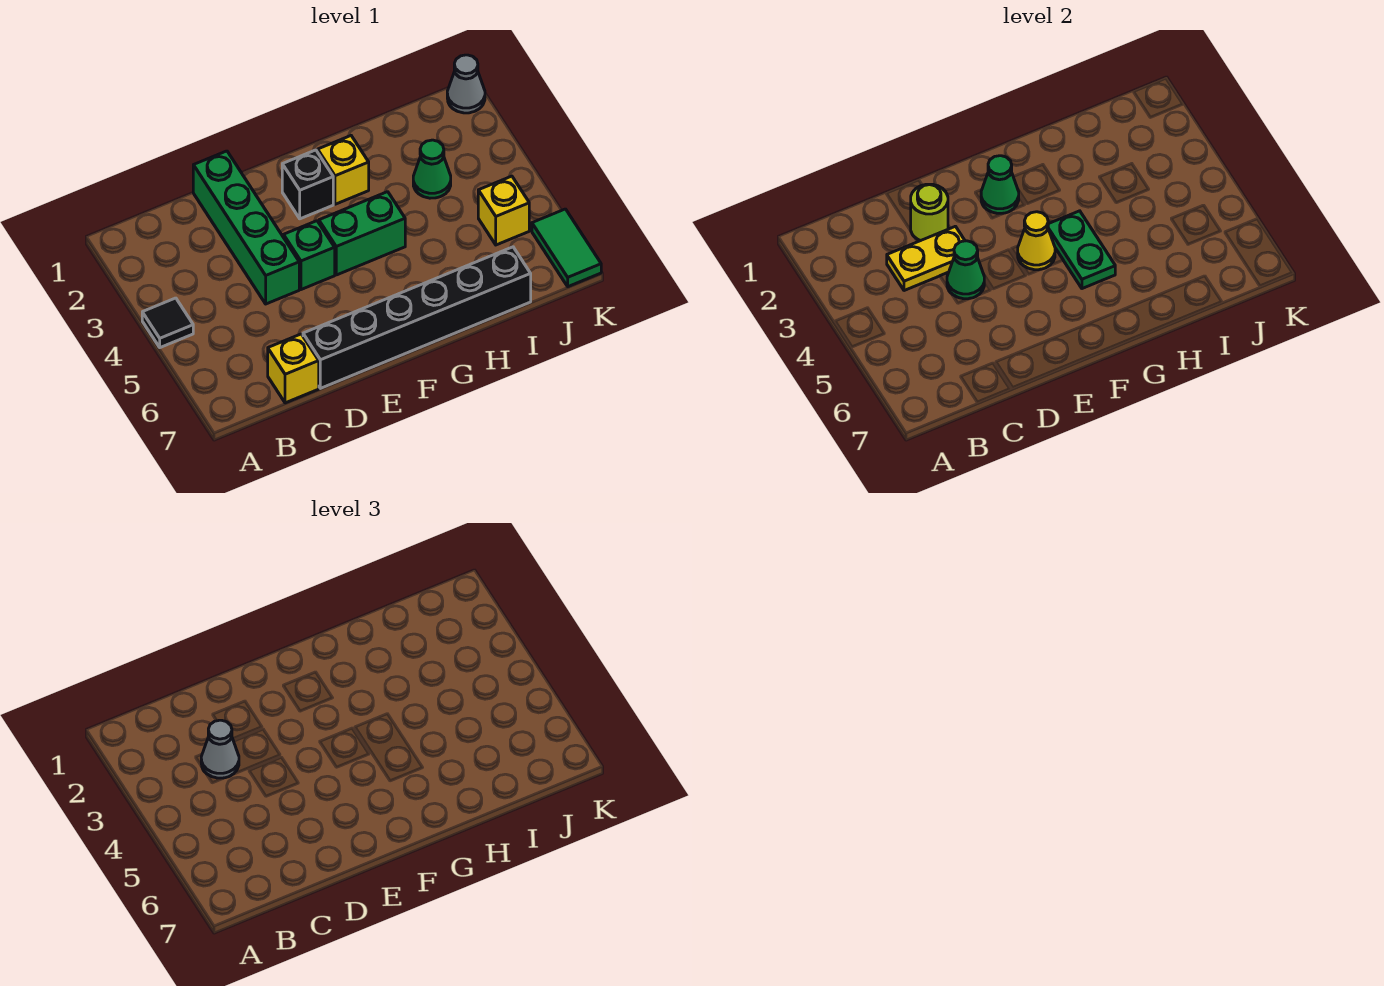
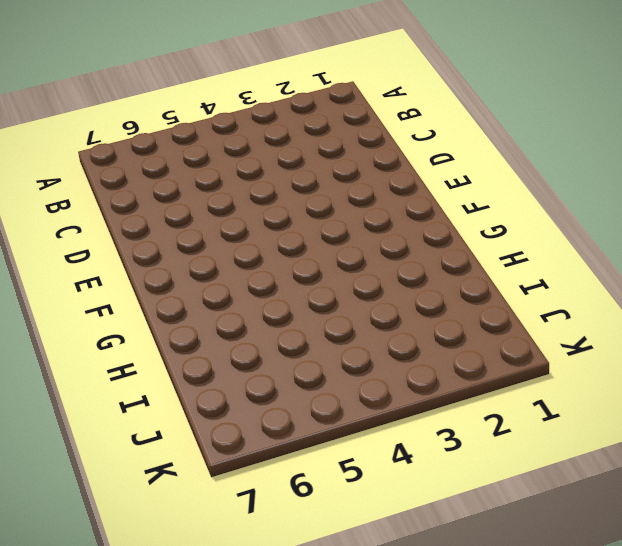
none -> black 1x1 tile [142,298,193,348]
none -> yellow 1x1 brick [268,334,319,403]
none -> green 1x4 brick [193,151,299,304]

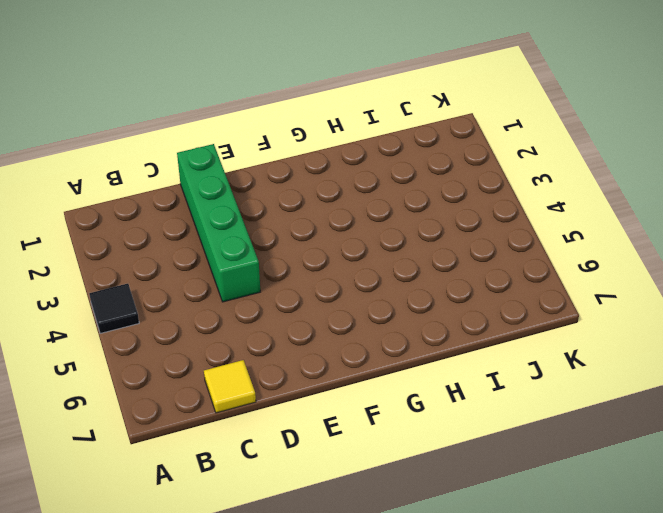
yellow 1x1 tile [204,360,256,413] -> yellow 1x1 brick [268,334,319,403]
none -> black 1x6 brick [303,247,531,388]
none -> green 1x1 brick [284,221,335,290]
none -> black 1x1 brick [282,150,333,219]

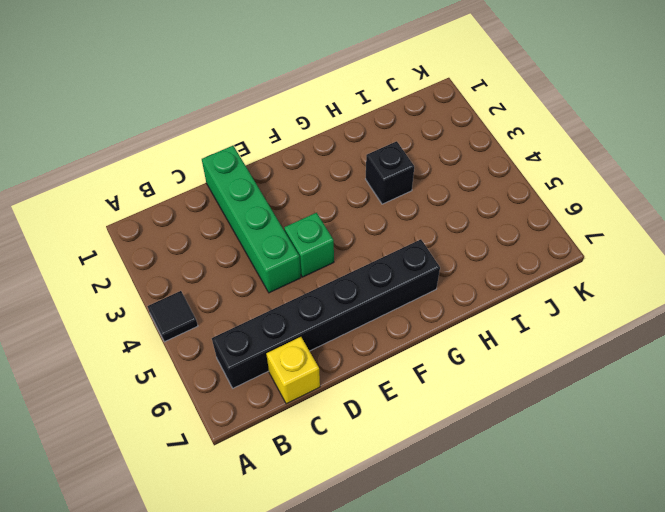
black 1x6 brick [212,239,440,388] -> black 1x6 brick moved to [303,247,531,388]
black 1x1 brick [366,141,414,204] -> black 1x1 brick moved to [282,150,333,219]
none -> green 1x2 brick [319,192,405,275]
none -> yellow 1x1 brick [318,136,369,204]
none -> green 1x1 cone [413,140,451,198]

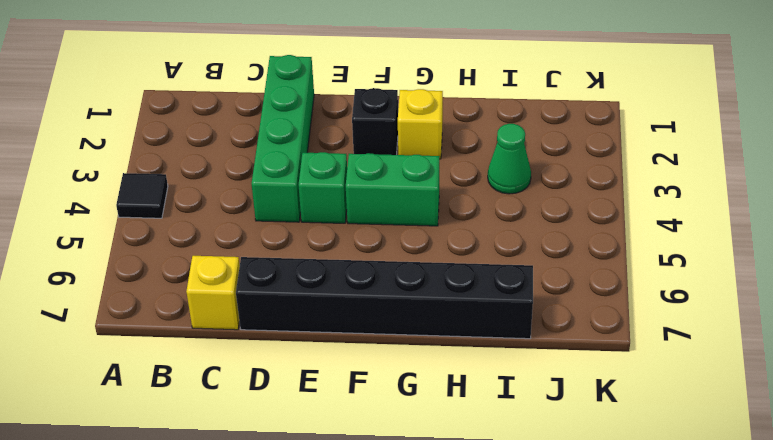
none -> yellow 1x1 brick [478,176,529,245]
none -> grey 1x1 cone [447,55,485,113]
none -> green 1x2 tile [532,209,601,287]

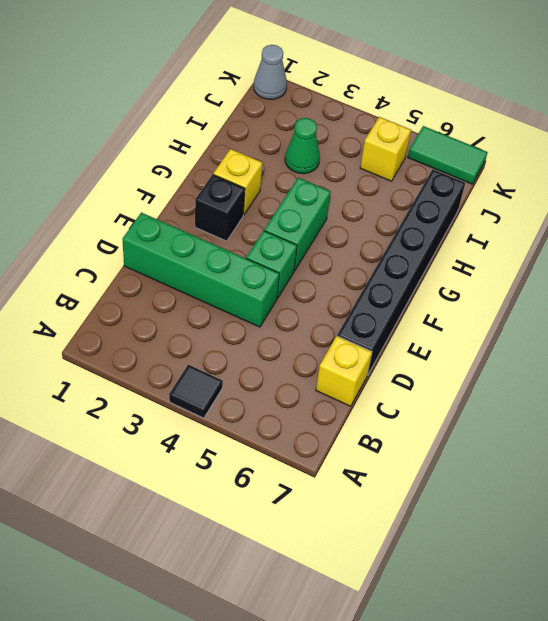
none -> yellow 1x2 plate [887,226,965,291]
none -> lime 1x1 round brick [911,184,948,241]
none -> green 1x1 cone [947,241,984,299]

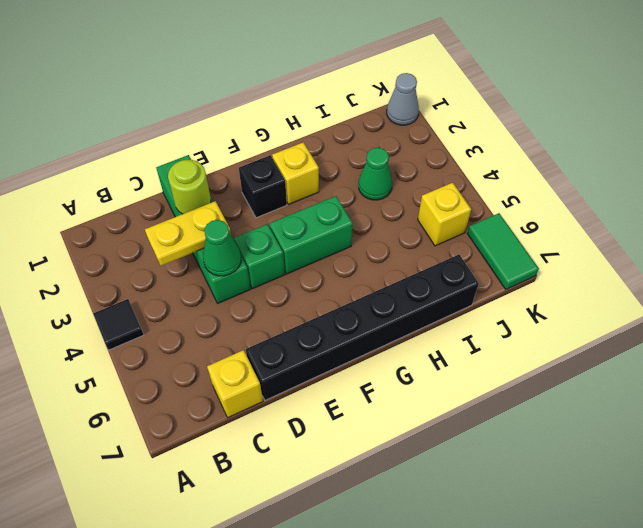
none -> green 1x1 cone [981,156,1019,213]
none -> yellow 1x1 cone [1018,212,1055,270]
none -> green 1x2 plate [1048,211,1115,289]

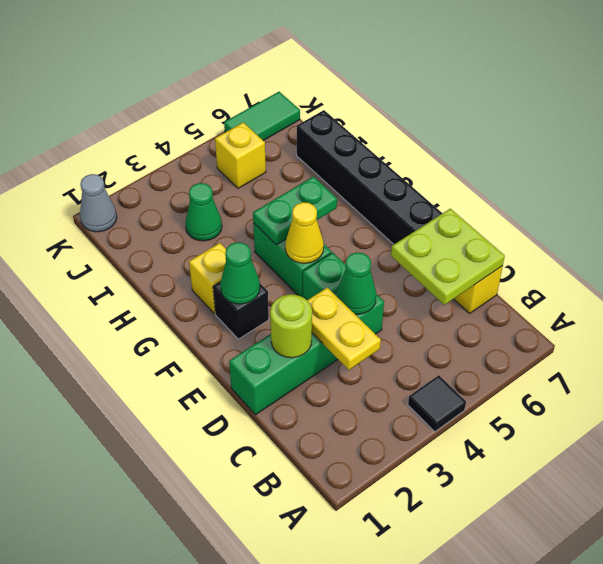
lime 2x2 plate [391,209,505,305] -> none
none -> grey 1x1 cone [201,720,239,778]

